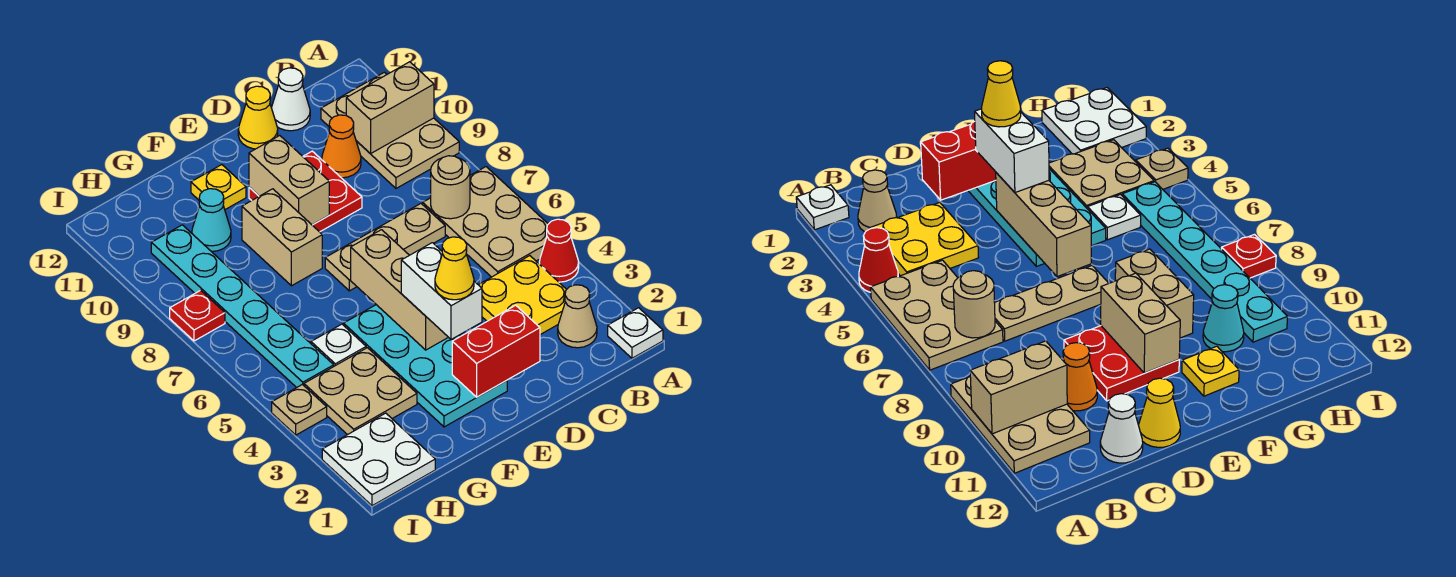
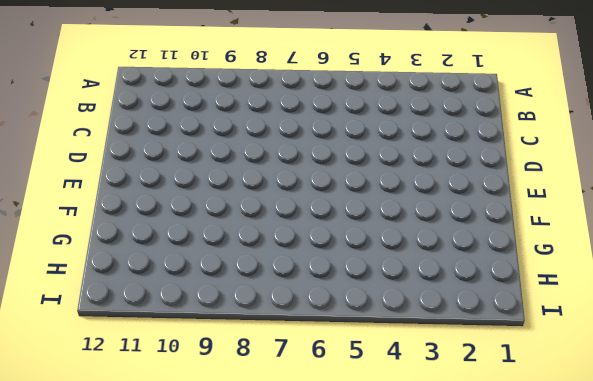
none -> white 1x1 plate [608,308,663,358]
none -> red 1x1 cone [539,219,579,282]
none -> tan 2x3 plate [423,167,548,277]

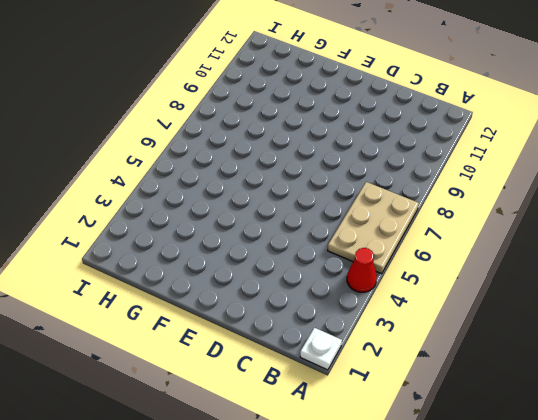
none -> tan 2x3 plate [321,72,459,188]
none -> tan 1x1 cone [558,285,597,348]
none -> yellow 2x2 plate [479,256,567,335]

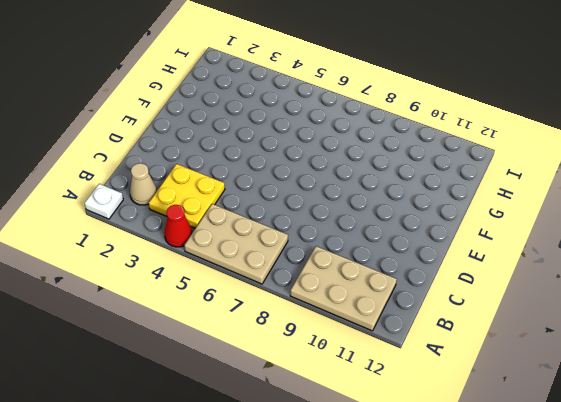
none -> tan 1x3 plate [325,204,445,291]
none -> orange 1x1 cone [322,115,361,178]
none -> white 1x1 cone [272,68,310,131]

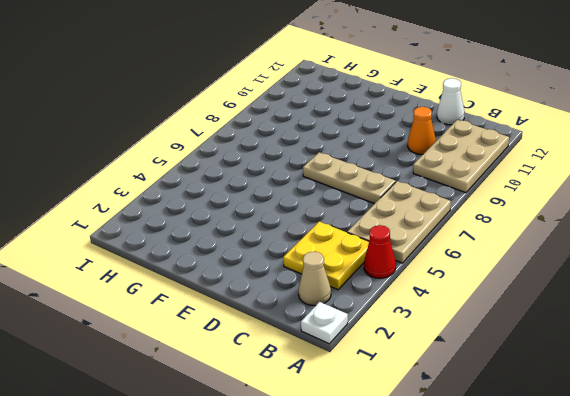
none -> red 2x2 plate [249,151,362,232]
none -> yellow 1x1 cone [238,86,278,149]
none -> cyan 2x4 plate [344,305,507,427]

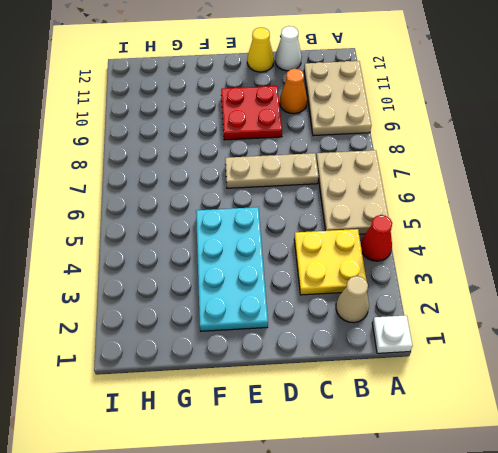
none -> tan 1x2 brick [242,189,322,286]
none -> yellow 1x1 plate [191,165,246,210]
none -> tan 2x2 plate [304,348,417,435]

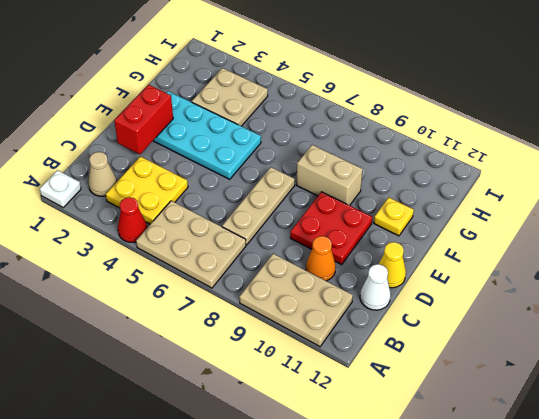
none -> white 1x1 plate [311,324,366,366]
none -> cyan 1x1 cone [192,189,231,252]
none -> white 2x2 plate [322,413,435,506]

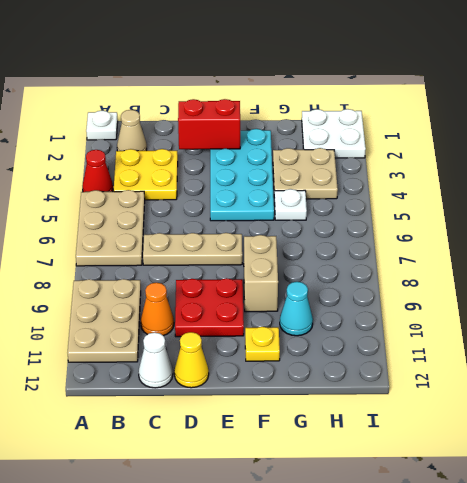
none -> cyan 1x6 plate [151,225,334,388]
none -> tan 1x1 plate [272,384,327,435]
none -> red 1x1 plate [170,290,225,341]

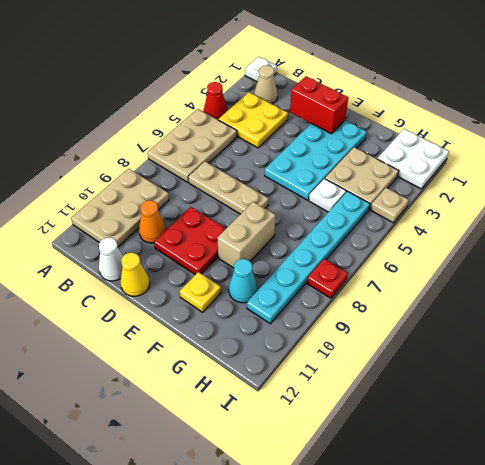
none -> tan 1x2 brick [346,62,434,154]
none -> tan 1x1 round brick [431,156,470,219]
none -> tan 1x3 brick [351,230,448,350]

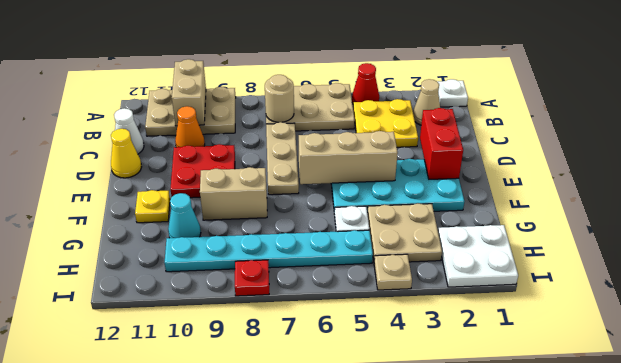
none -> tan 1x2 brick [249,136,329,225]
none -> white 1x2 brick [401,243,482,340]
none -> yellow 1x1 cone [435,237,474,300]

